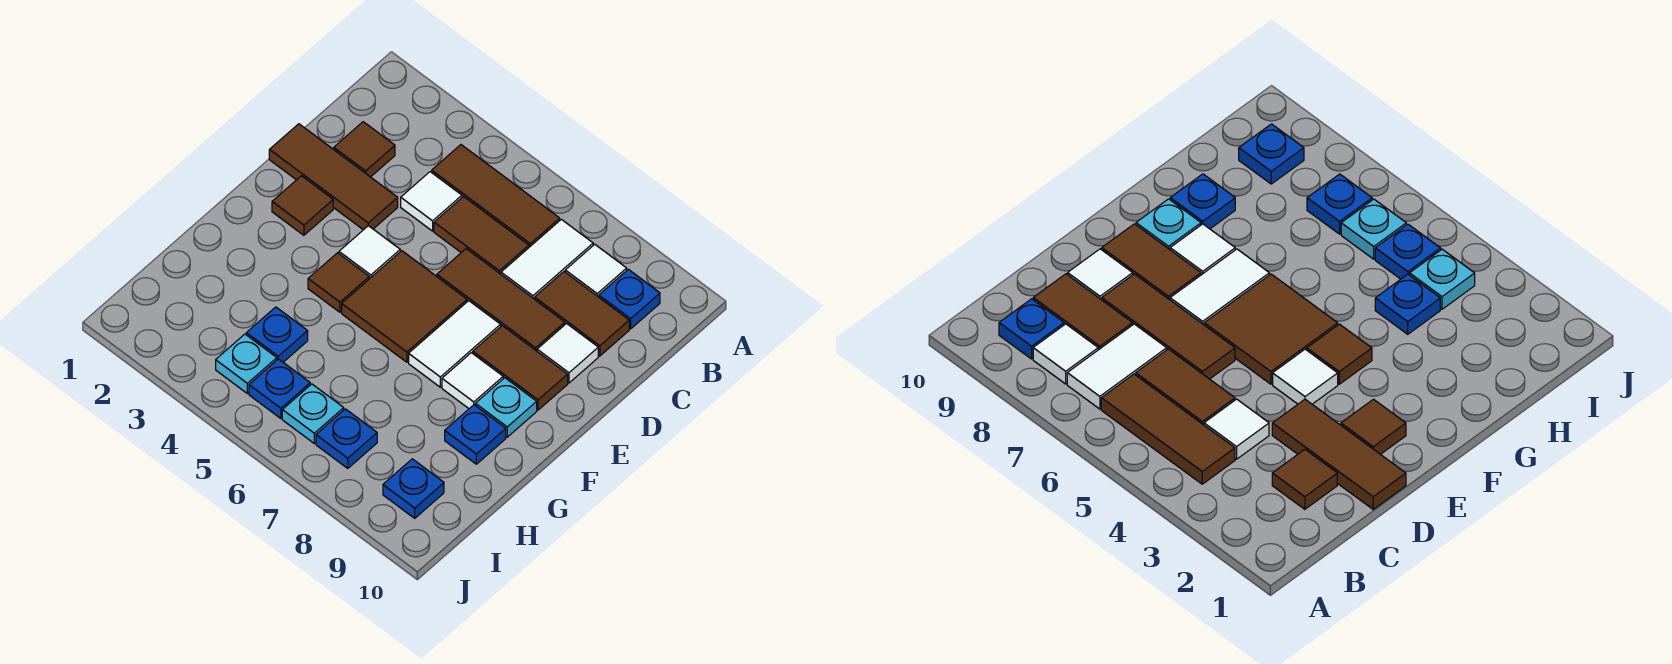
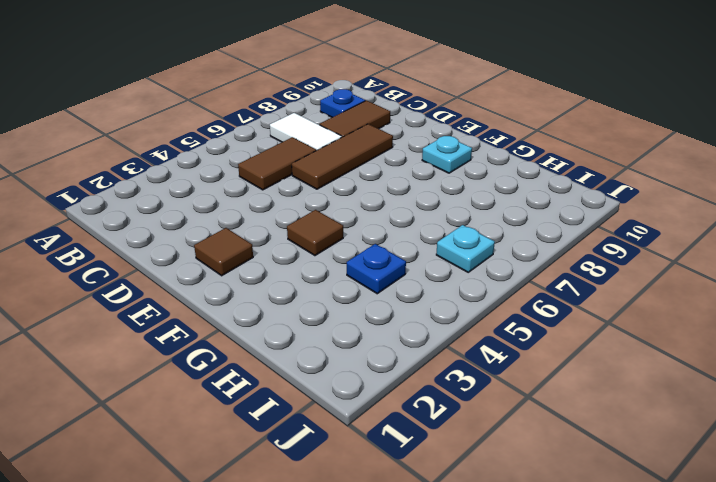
none -> brown 1x3 tile [432,145,560,247]
none -> white 1x1 tile [565,244,627,297]
none -> brown 1x1 tile [334,122,395,177]

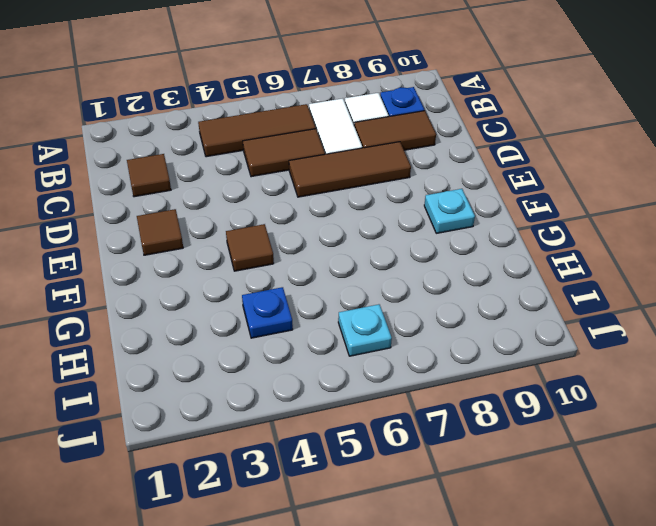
none -> white 1x1 tile [401,172,462,231]
none -> brown 1x3 tile [269,124,398,230]
none -> white 1x1 tile [537,324,598,383]

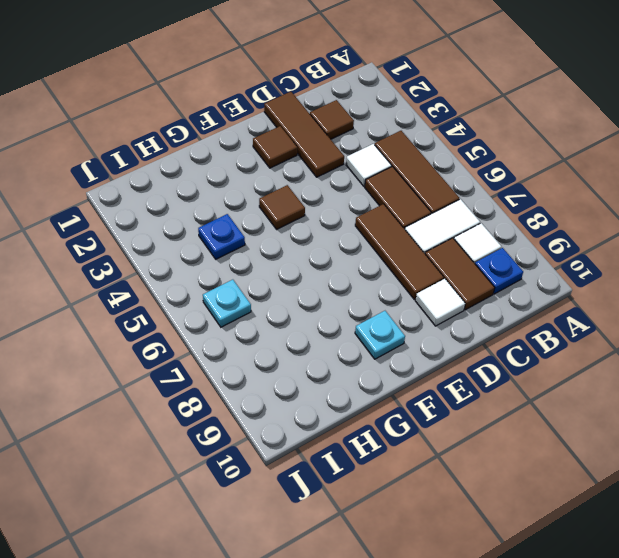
none -> white 1x1 tile [339,226,400,279]
none -> brown 2x2 tile [342,251,467,362]
none -> white 1x2 tile [409,301,501,387]

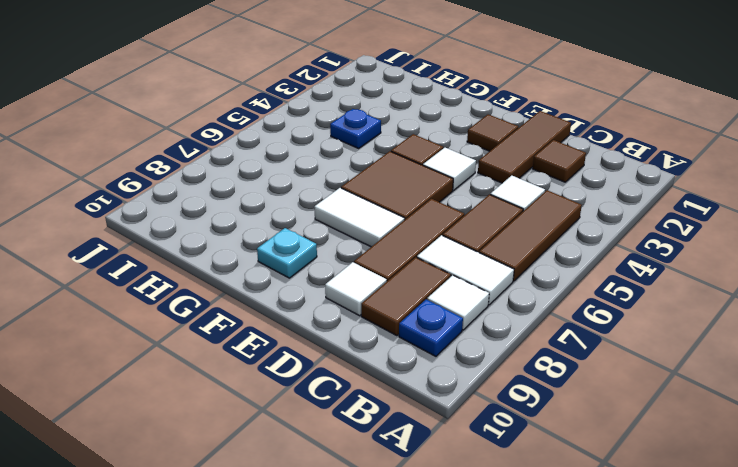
none -> brown 1x2 tile [473,326,568,410]
none -> white 1x1 tile [442,353,503,408]
none -> blue 1x1 plate [445,405,506,464]

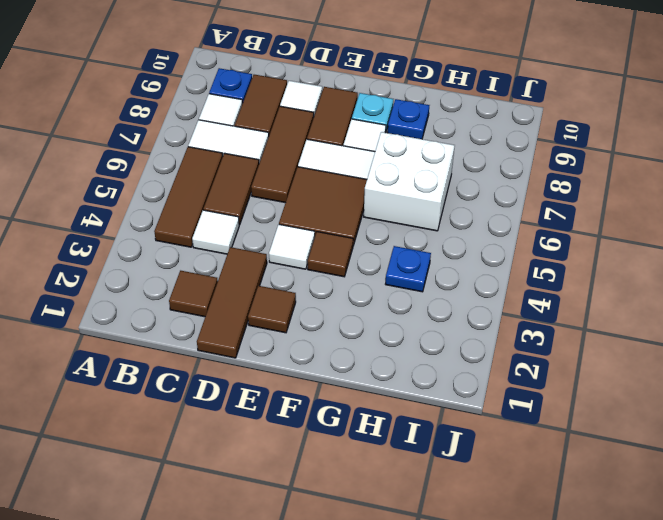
white 2x2 brick [364,132,455,231] -> none
none -> cyan 1x1 plate [216,334,277,393]
none -> blue 1x1 plate [249,359,310,418]
none -> cyan 1x1 plate [282,384,344,443]

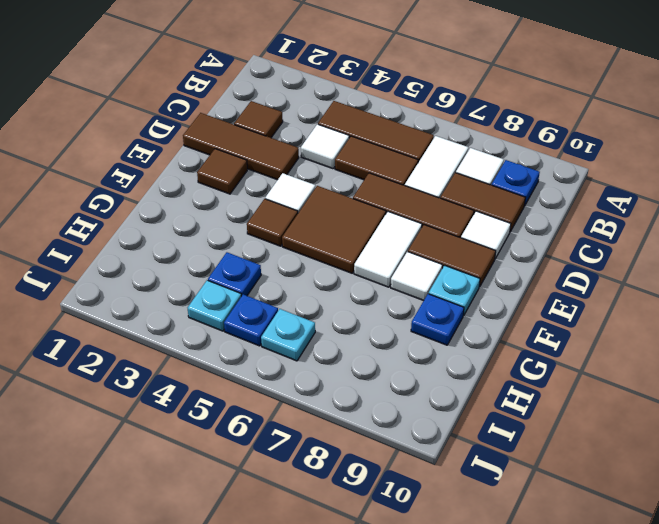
none -> blue 1x1 plate [316,409,377,468]
none -> blue 1x1 plate [383,459,444,518]

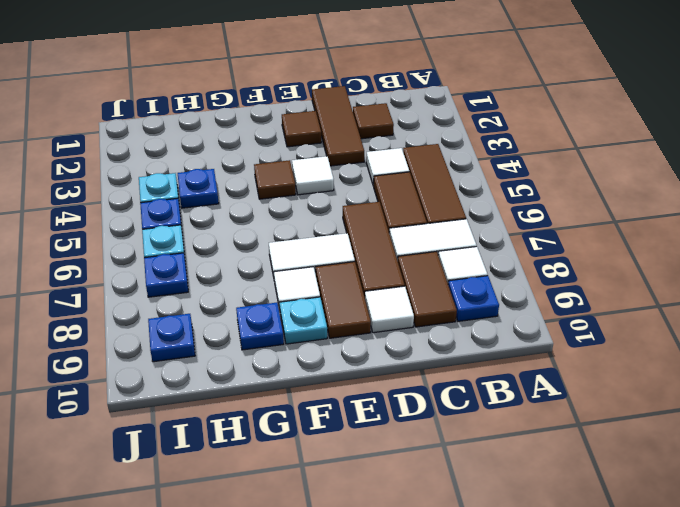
none -> brown 2x2 tile [342,251,467,362]

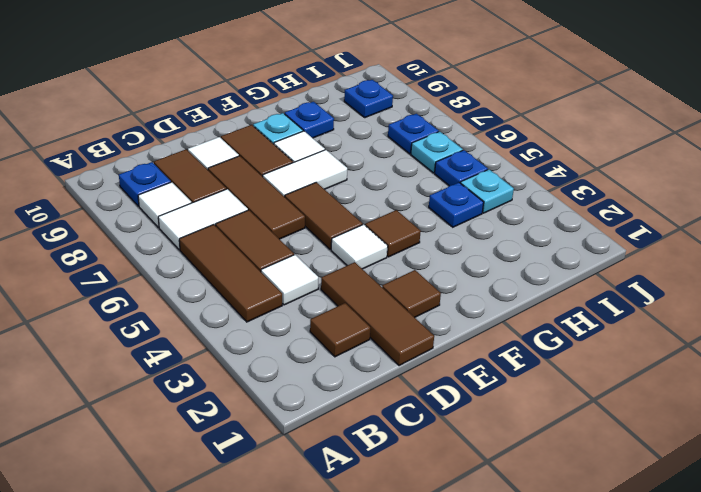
brown 1x2 tile [285,182,363,250] -> brown 2x2 tile [342,251,467,362]

